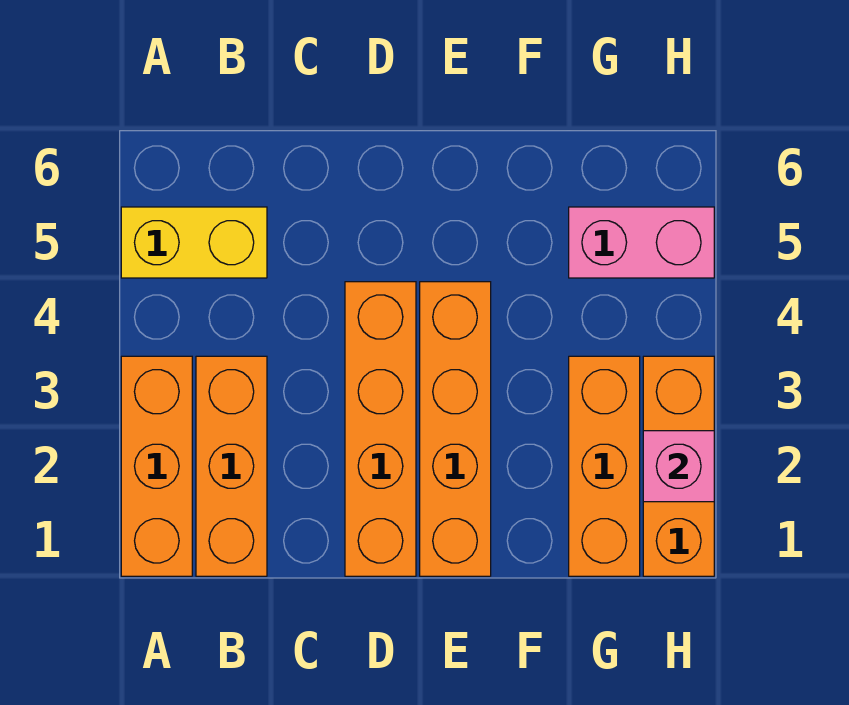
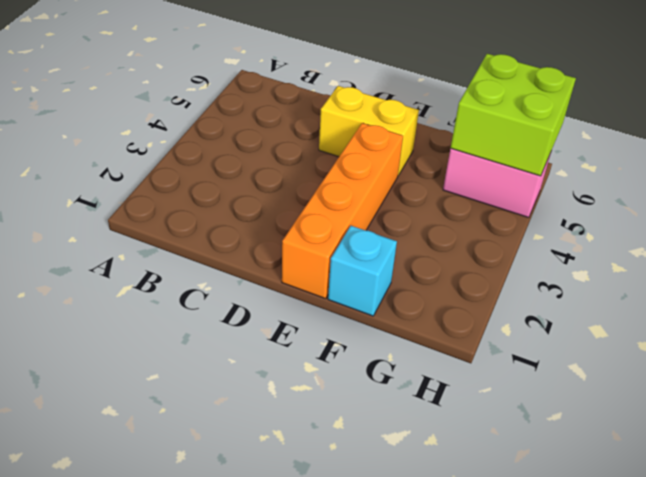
yellow 1x2 brick [319,86,419,175] -> yellow 1x2 brick moved to [121,207,267,278]
cyan 1x1 brick [328,226,397,316] -> none
lime 2x2 brick [451,54,576,176] -> none
none -> orange 1x3 brick [121,356,192,576]
none -> orange 1x3 brick [196,356,267,576]

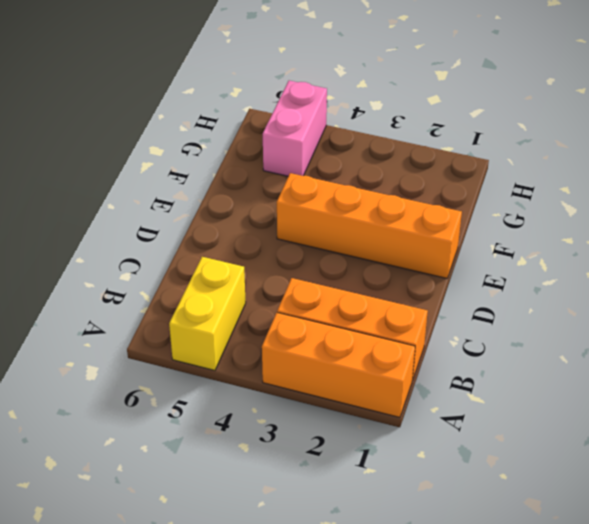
none -> orange 1x4 brick [345,282,416,576]
none -> orange 1x3 brick [569,356,640,576]

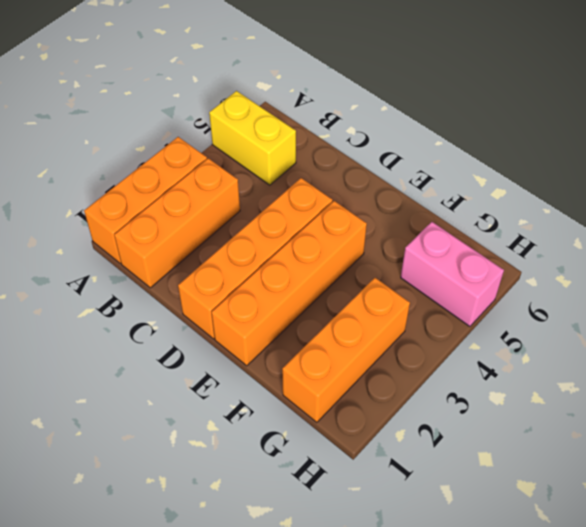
none -> orange 1x3 brick [643,356,714,576]
none -> pink 1x1 brick [643,431,714,502]

